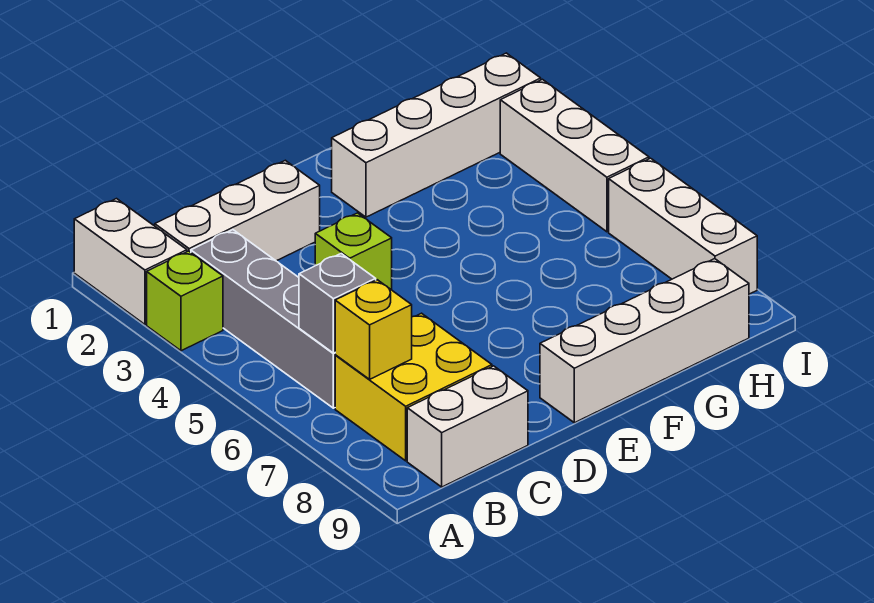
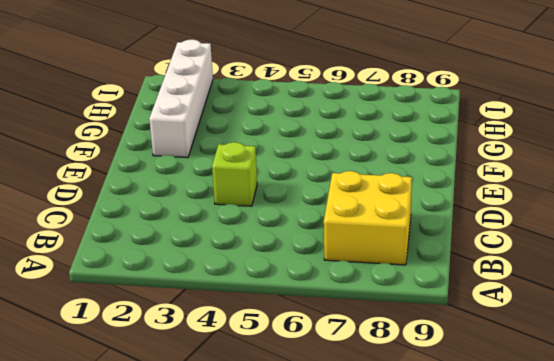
none -> white 1x2 brick [74,199,187,324]
none -> lime 1x1 brick [147,251,223,351]
none -> white 1x3 brick [155,160,320,261]

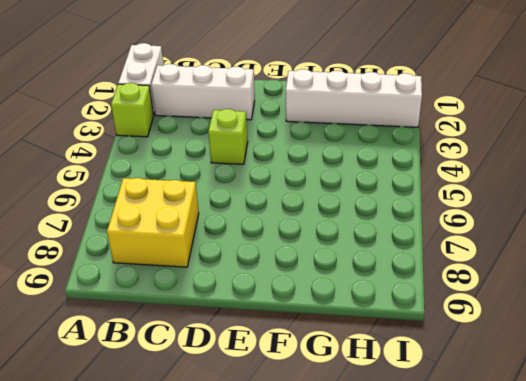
none -> grey 1x4 brick [191,230,335,408]
none -> white 1x2 brick [407,366,528,487]
none -> white 1x4 brick [540,259,749,423]

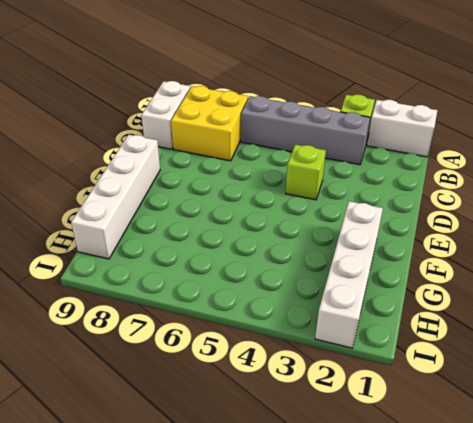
none -> white 1x3 brick [155,160,320,261]
none -> white 1x3 brick [500,79,649,232]
none -> white 1x3 brick [609,158,757,294]

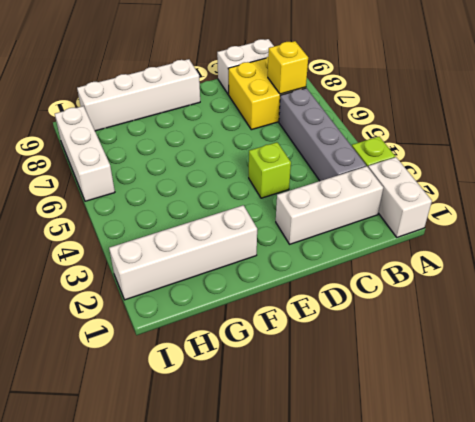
none -> white 1x3 brick [500,79,649,232]
none -> grey 1x1 brick [299,254,376,353]

